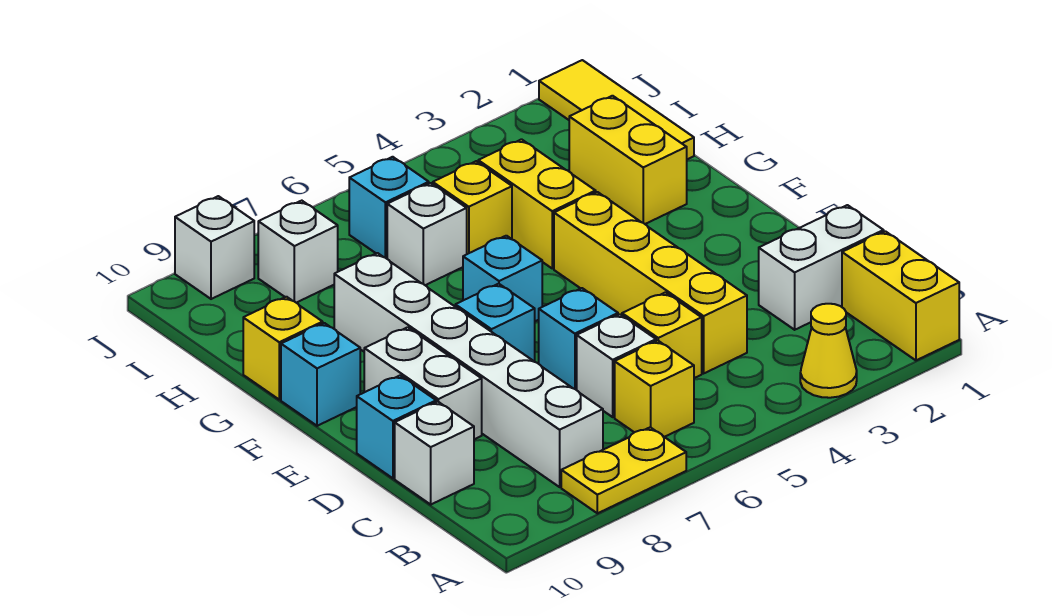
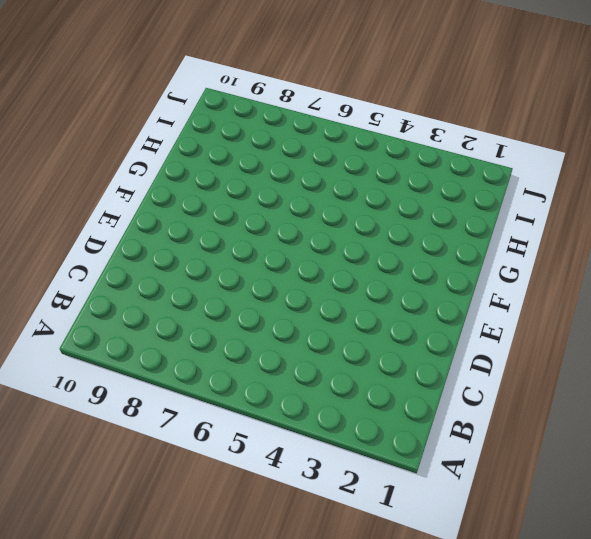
none -> yellow 1x2 brick [842,231,959,360]
none -> yellow 1x1 cone [800,304,857,398]
none -> yellow 1x2 plate [561,427,686,513]

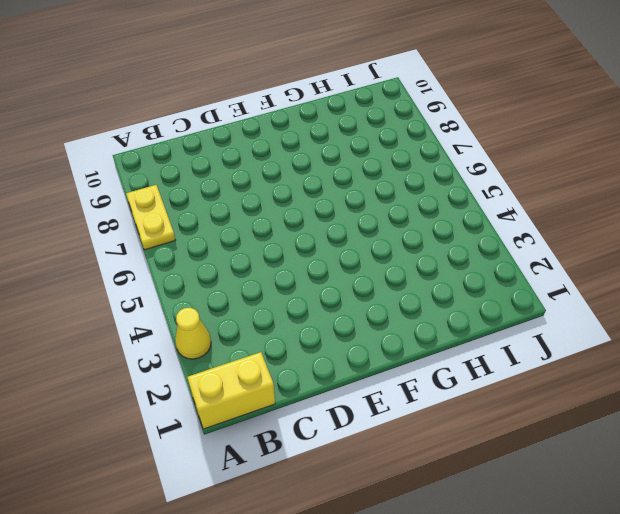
none -> yellow 1x1 brick [615,341,694,437]
none -> white 1x6 brick [334,253,603,487]
none -> white 1x2 brick [759,205,884,330]

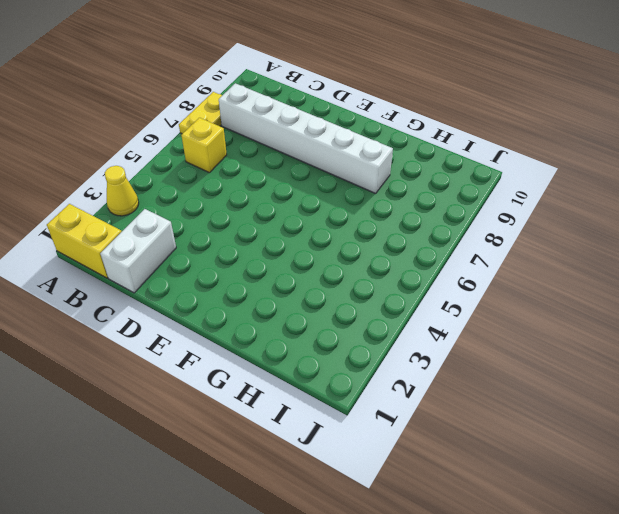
none -> yellow 1x4 brick [554,192,747,373]
none -> yellow 1x1 brick [622,292,702,378]
none -> white 1x1 brick [577,314,656,417]

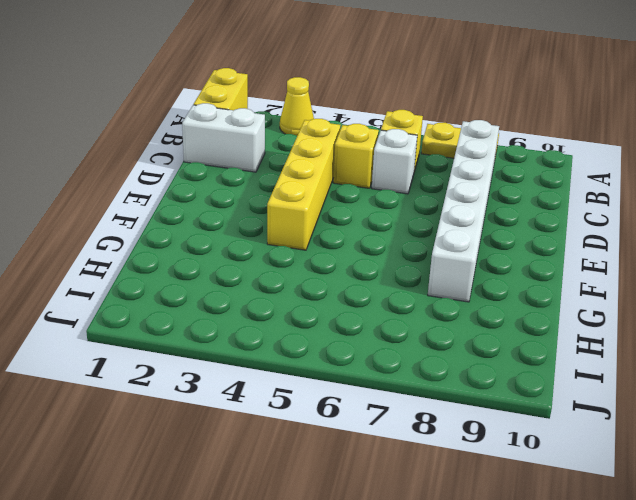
none -> white 1x1 brick [395,402,474,504]
none -> cyan 1x1 brick [539,288,618,390]
none -> white 1x2 brick [364,327,482,439]

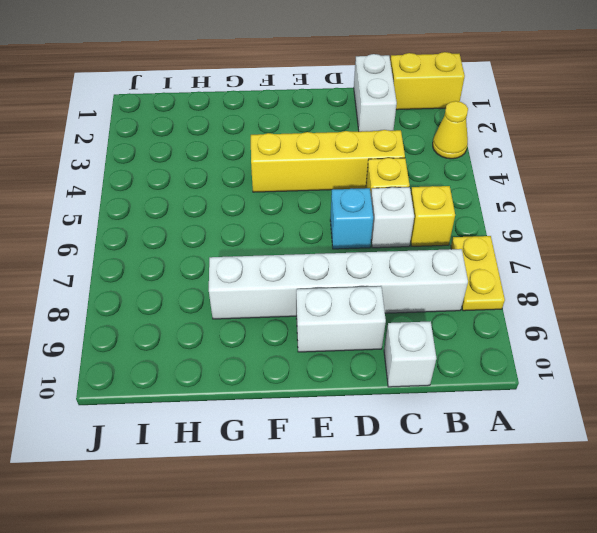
none -> cyan 1x1 brick [357,376,436,478]
none -> cyan 1x1 brick [455,284,535,362]
none -> cyan 1x1 brick [463,236,542,321]

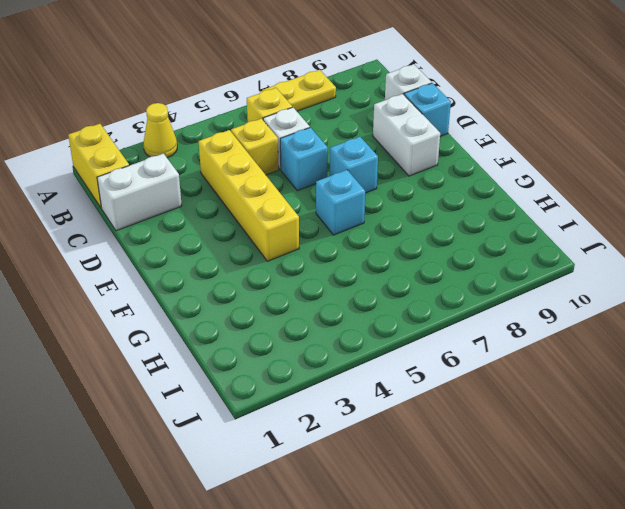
none -> white 1x6 brick [334,253,603,487]
none -> cyan 1x1 brick [281,323,360,426]
none -> yellow 1x2 brick [569,96,687,224]

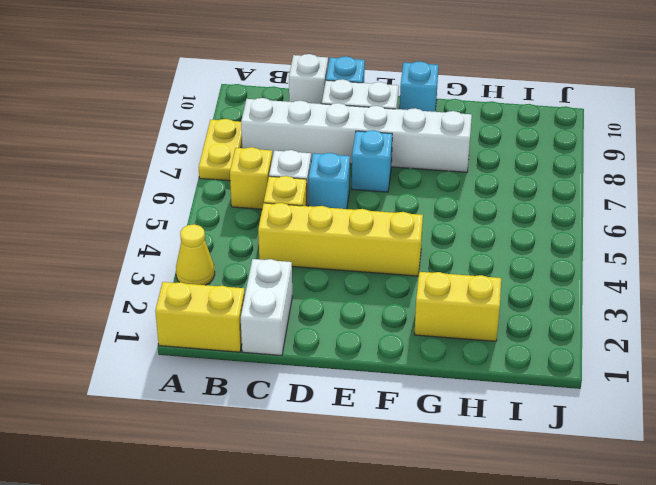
none -> cyan 1x1 brick [463,236,542,321]
none -> yellow 1x2 brick [478,139,596,268]
none -> yellow 1x1 brick [243,297,323,400]

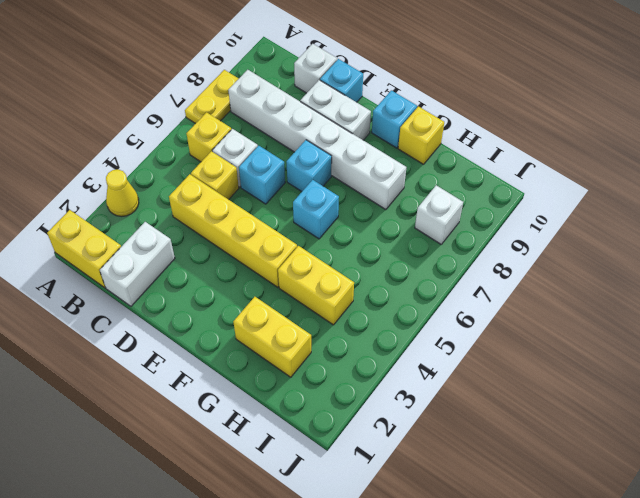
none -> yellow 1x3 tile [539,60,694,159]
none -> yellow 1x1 brick [433,161,512,254]
none -> white 1x1 brick [387,183,467,285]

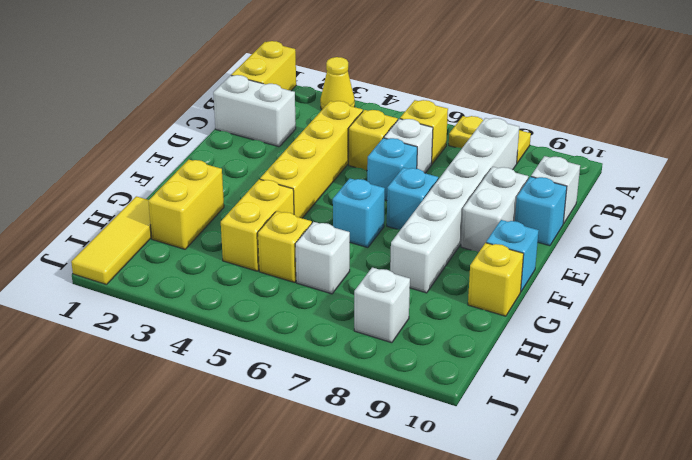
none -> cyan 1x1 brick [349,157,429,259]
none -> white 1x1 brick [175,196,254,299]

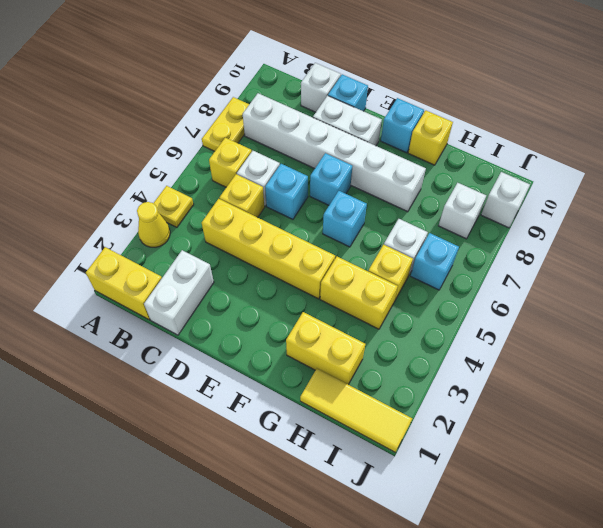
yellow 1x1 plate [153,186,194,227] -> none

